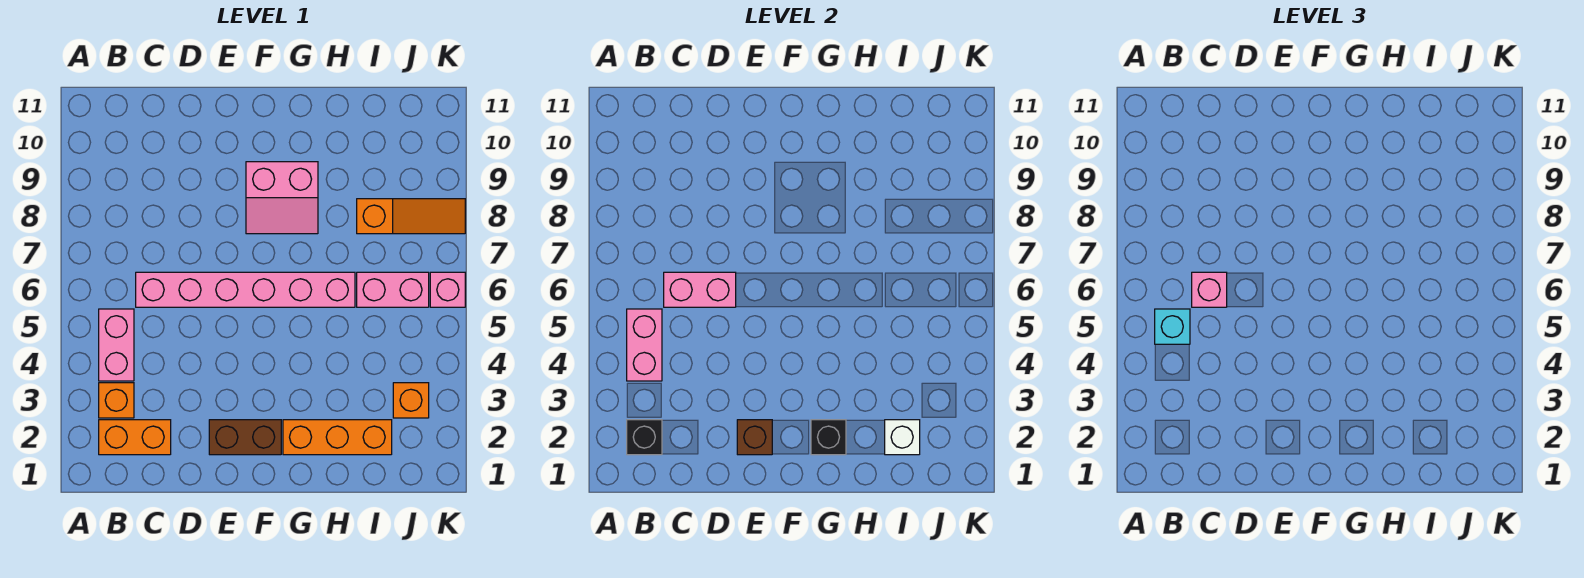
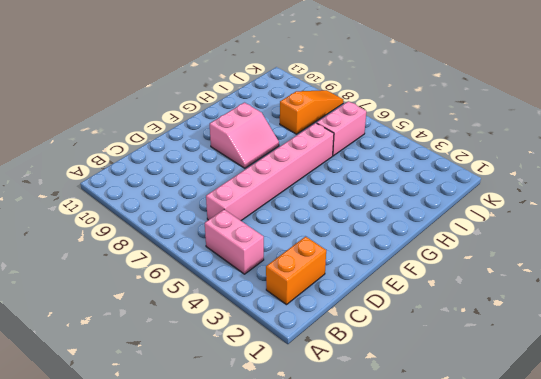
none -> orange 1x1 brick [99,383,134,418]
none -> brown 1x2 brick [209,420,281,455]
none -> orange 1x3 brick [283,420,392,455]

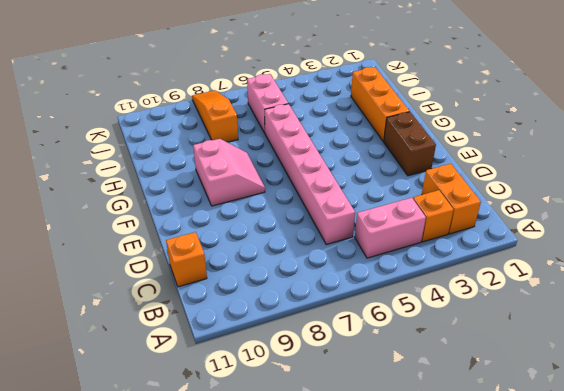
orange 1x1 brick [166,232,207,287] -> orange 1x1 brick moved to [393,383,429,418]
none -> pink 1x1 brick [430,272,465,307]
none -> black 1x1 brick [627,420,662,455]
none -> pink 1x2 brick [627,309,662,381]

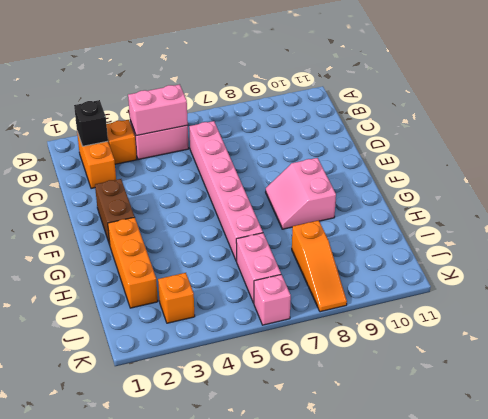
none -> pink 1x2 brick [664,272,736,307]
none -> brown 1x1 brick [737,420,772,455]
none -> black 1x1 brick [811,420,846,455]

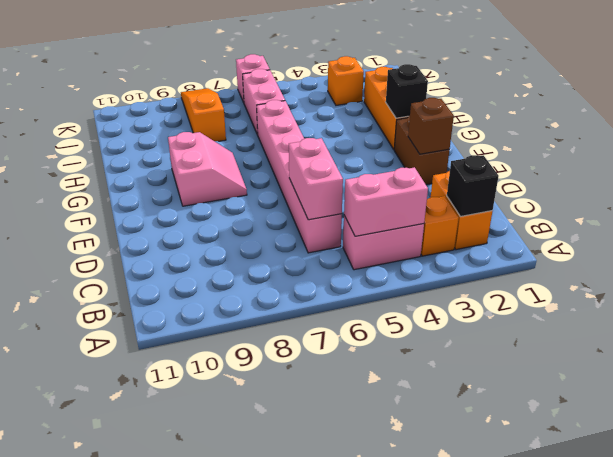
none -> white 1x1 brick [885,420,920,455]
none -> cyan 1x1 brick [1155,309,1190,344]
none -> pink 1x1 brick [1192,272,1227,307]

